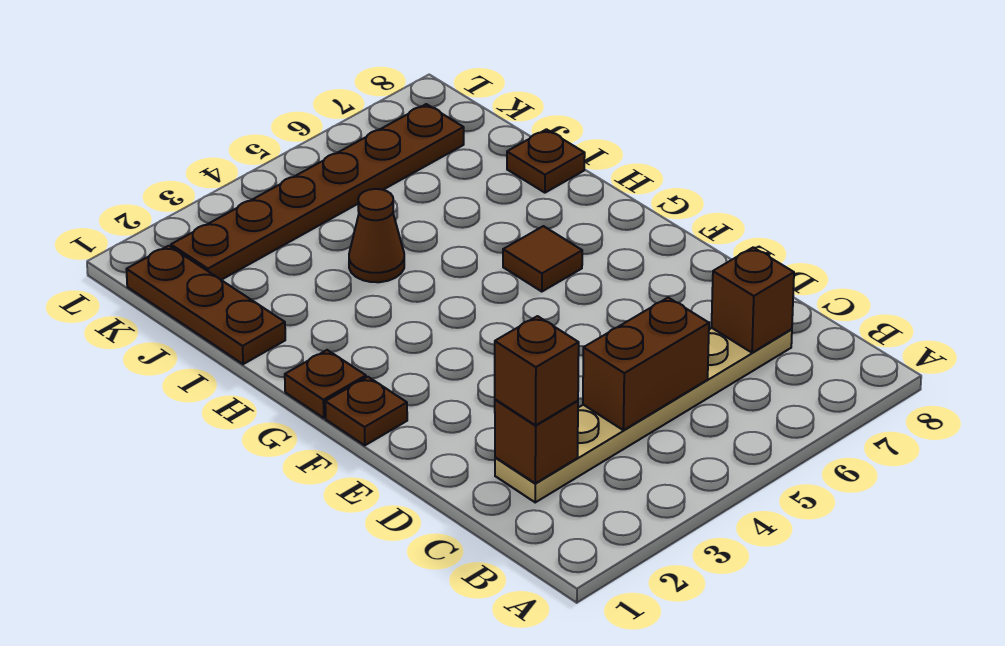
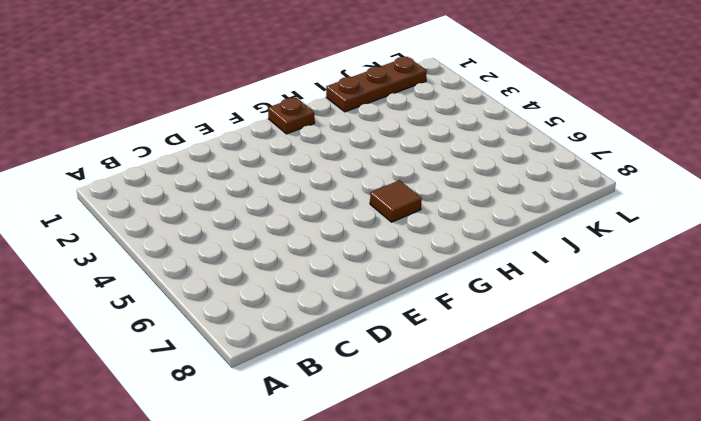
none -> tan 1x6 plate [495,328,792,502]
none -> brown 1x1 plate [325,377,407,445]
none -> brown 1x1 cone [349,189,404,282]

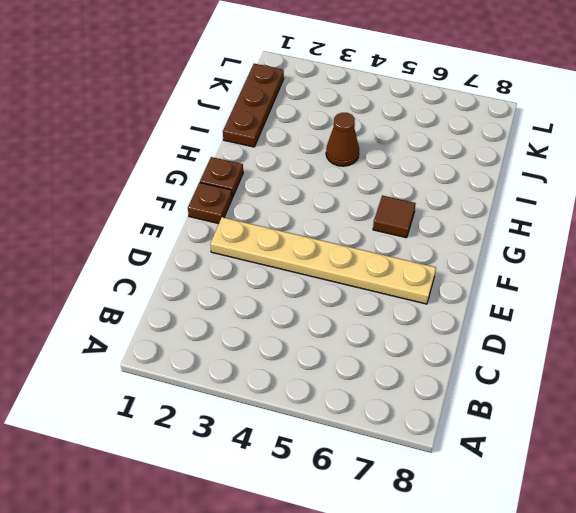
tan 1x6 plate [210,217,436,304] -> tan 1x6 plate moved to [495,328,792,502]
none -> brown 1x1 plate [507,129,585,193]
none -> brown 1x6 plate [171,104,464,280]
none -> brown 1x1 brick [495,399,578,483]

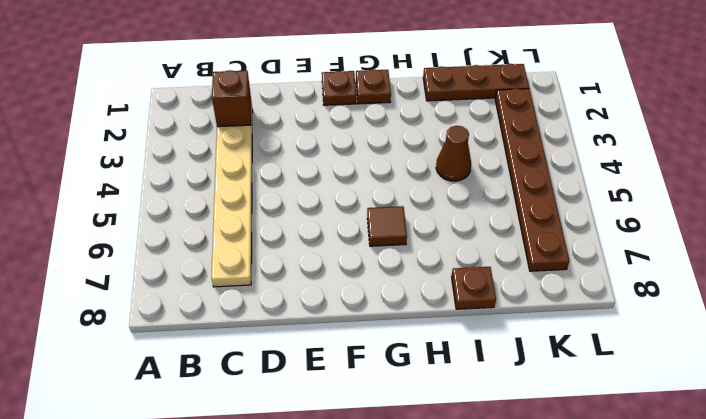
none -> brown 1x2 brick [583,298,709,430]
none -> brown 1x1 brick [711,247,794,353]
none -> brown 1x1 brick [495,316,579,425]

